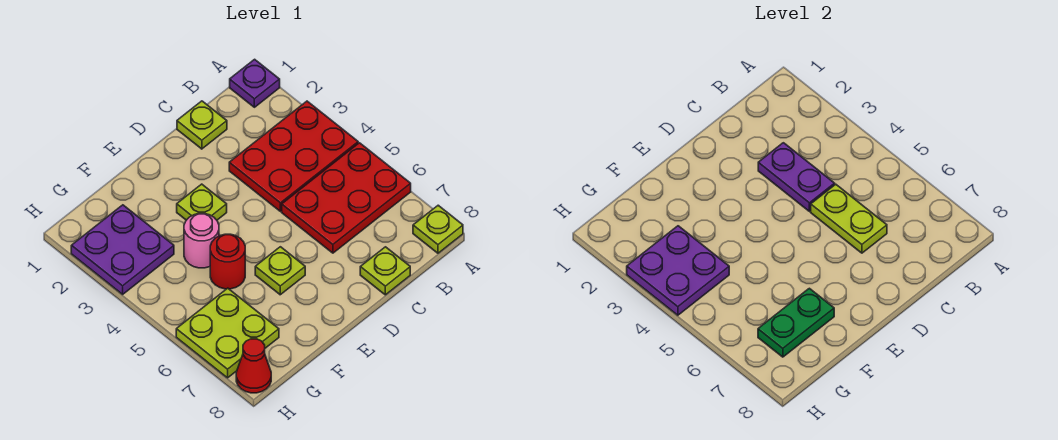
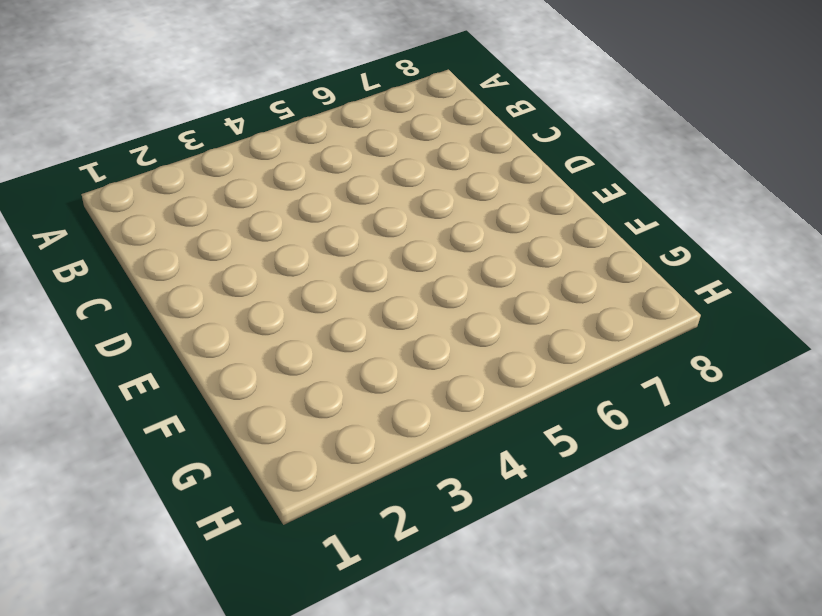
none -> purple 1x1 plate [230,59,280,107]
none -> red 2x3 plate [229,101,358,211]
none -> red 2x3 plate [282,143,411,253]

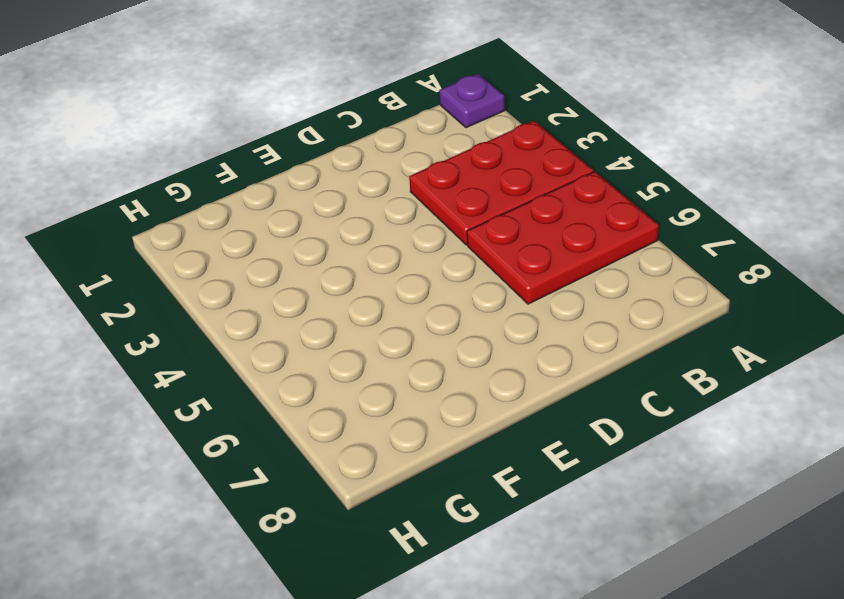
none -> lime 1x1 plate [413,205,463,253]
none -> lime 1x1 plate [177,101,227,149]
none -> lime 1x1 plate [360,247,410,295]

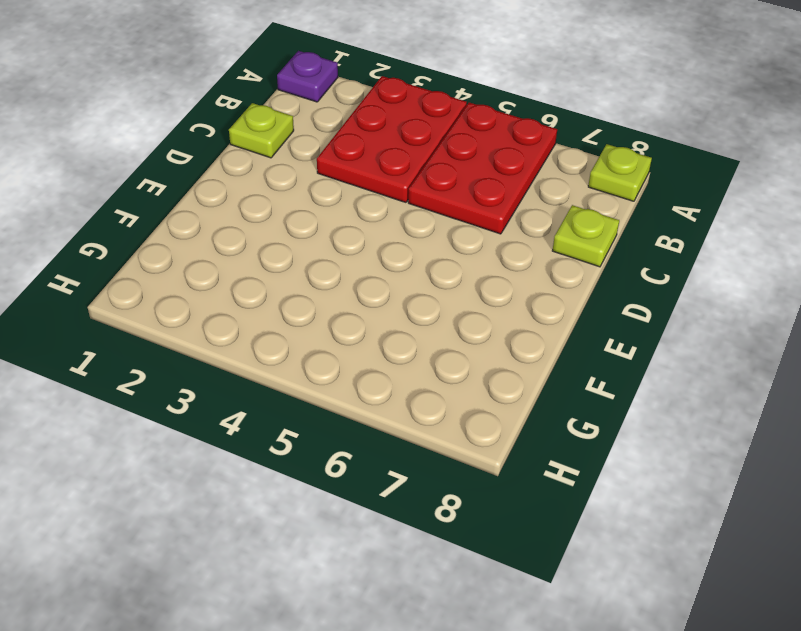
none -> lime 1x1 plate [177,184,227,220]
none -> lime 1x1 plate [255,247,305,295]
none -> pink 1x1 round brick [184,213,219,268]

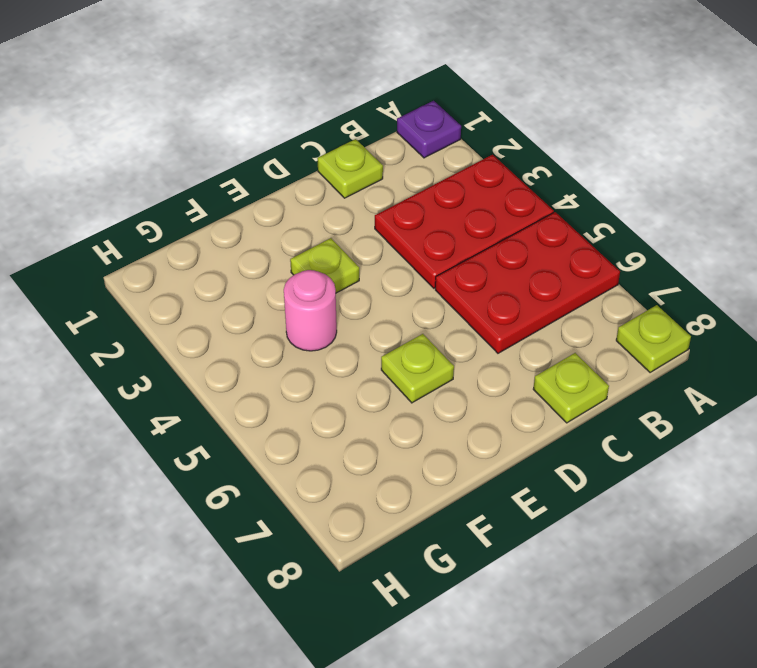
none -> red 1x1 round brick [210,234,245,289]
none -> purple 2x2 plate [71,205,174,294]
none -> lime 2x2 plate [176,288,279,378]

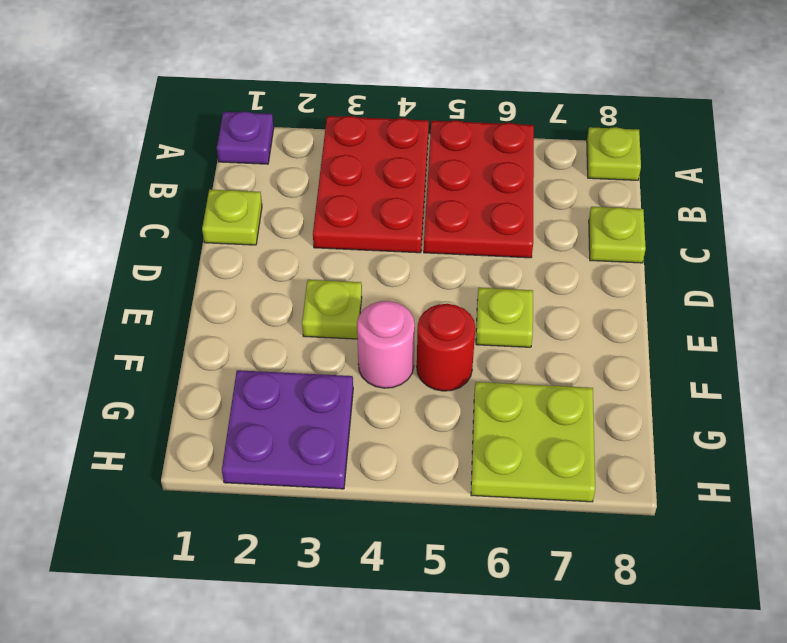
none -> red 1x1 cone [236,339,271,393]
none -> purple 1x2 plate [758,143,835,211]
none -> lime 1x2 plate [811,184,887,253]

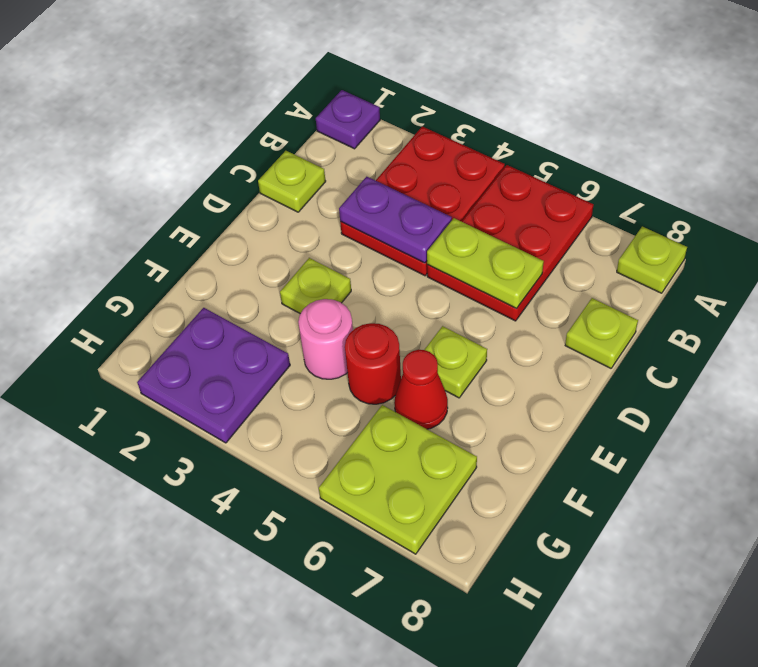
red 1x1 cone [394,350,448,429] -> red 1x1 cone moved to [236,339,271,393]
none -> green 1x2 plate [758,288,834,357]
none -> purple 2x2 plate [627,226,729,315]

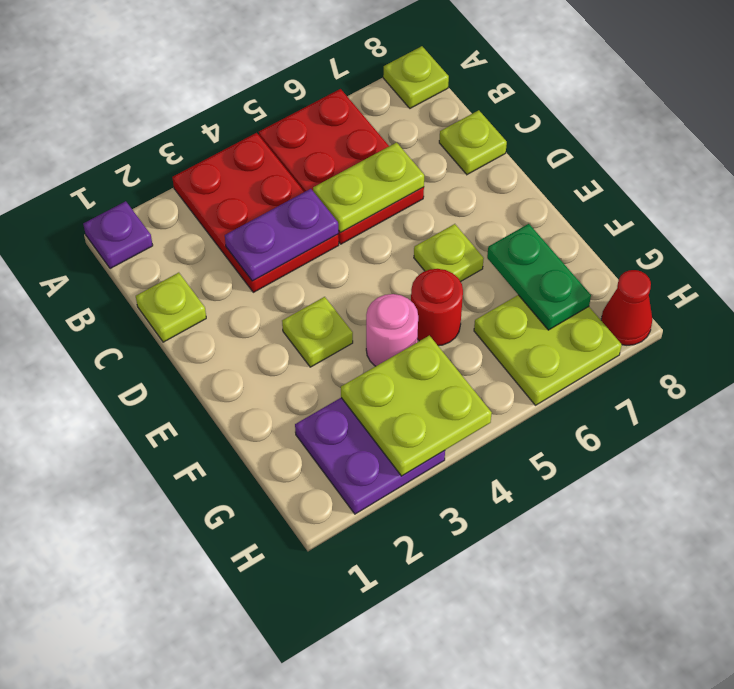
lime 2x2 plate [341,336,492,476] -> purple 2x2 plate [627,226,729,315]

